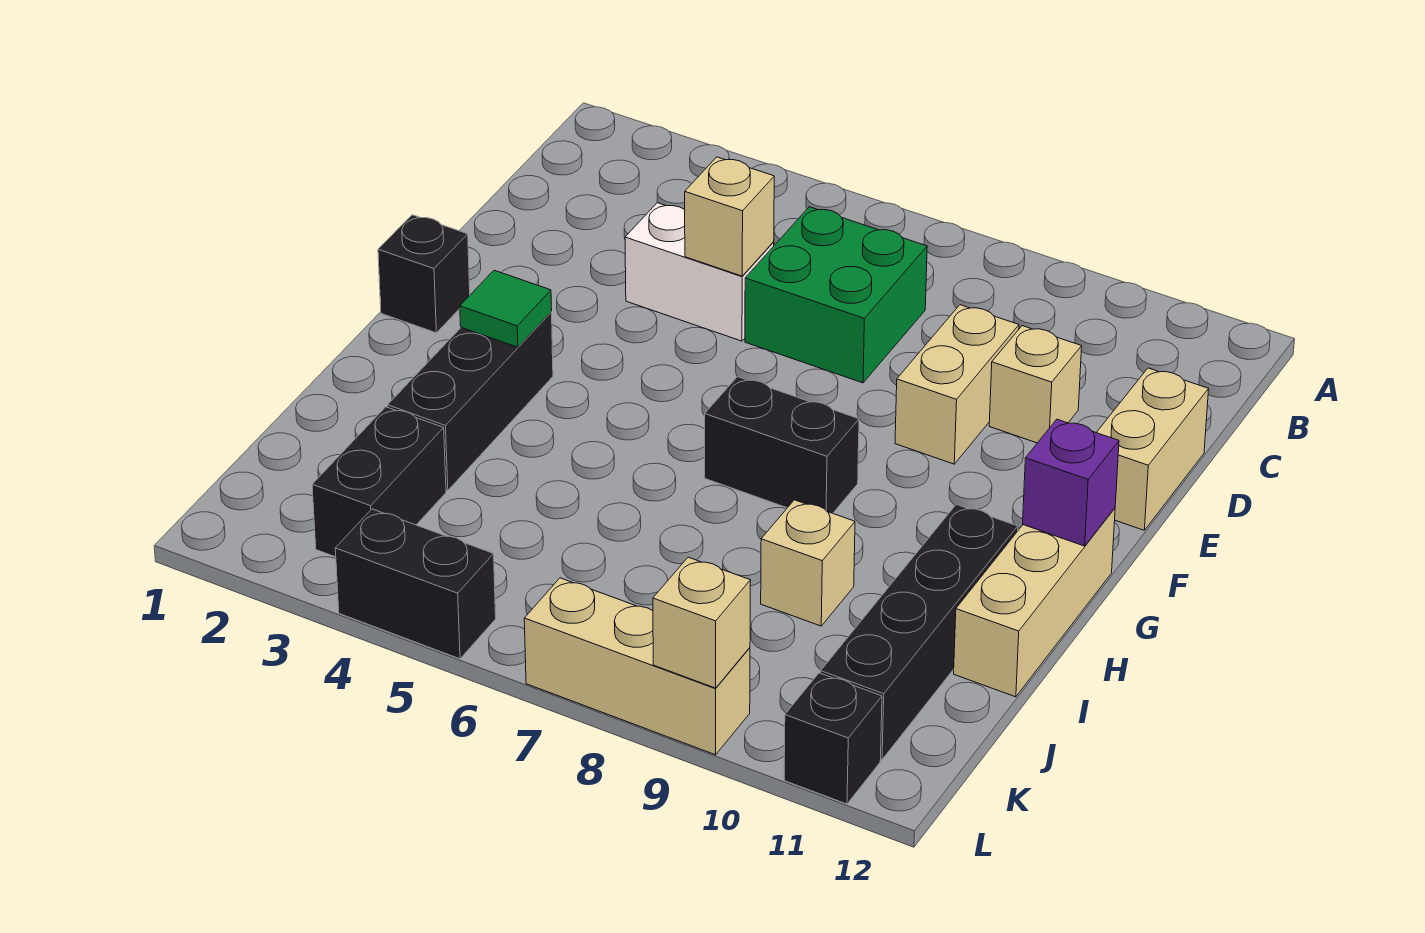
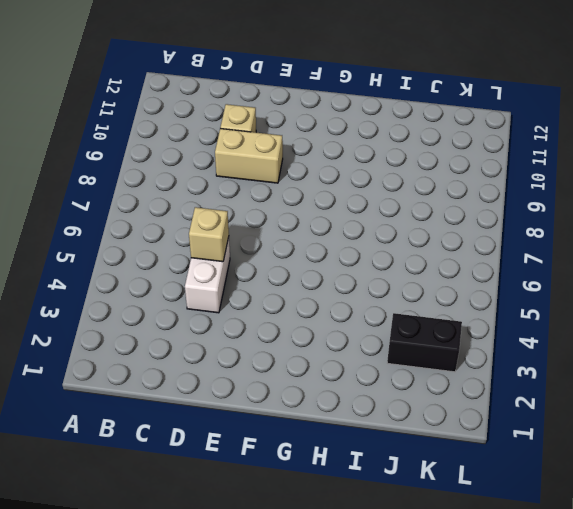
none -> green 2x2 brick [745,207,927,383]
none -> tan 1x2 brick [1096,368,1209,530]
none -> black 1x1 brick [378,215,470,333]

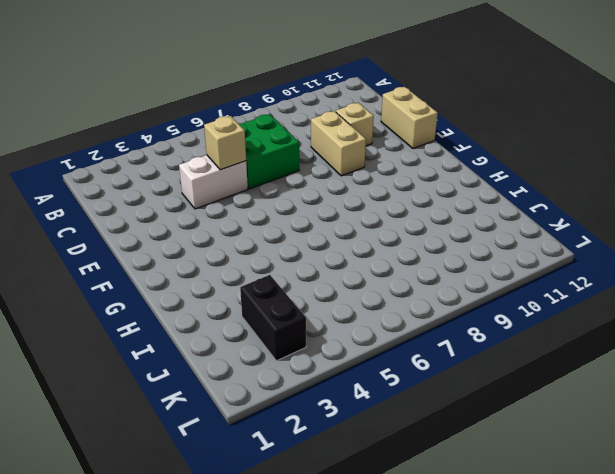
none -> black 1x1 brick [378,215,470,333]
none -> black 1x3 brick [388,312,553,490]
none -> black 1x2 brick [705,377,859,513]

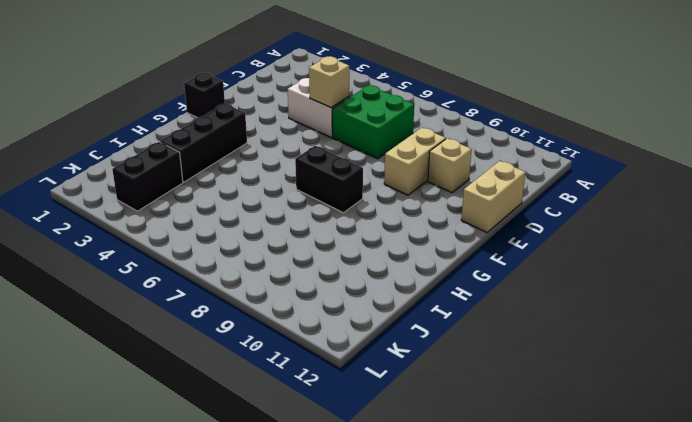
none -> tan 1x3 brick [954,508,1115,697]
none -> black 1x4 brick [821,504,1018,760]
none -> tan 1x1 brick [761,500,855,626]

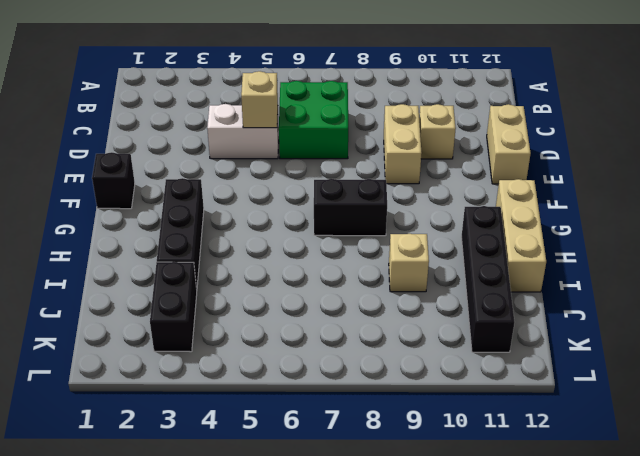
none -> black 1x2 brick [335,509,496,659]
none -> tan 1x3 brick [524,578,750,755]
none -> black 1x1 brick [784,673,882,804]

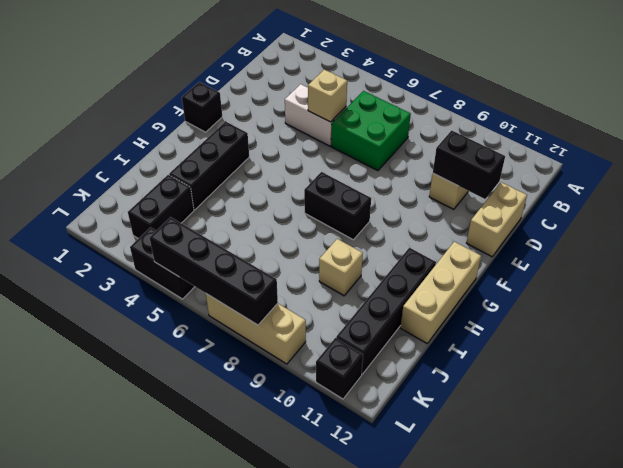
black 1x2 brick [433,130,505,199] -> none
black 1x4 brick [150,217,278,325] -> none
none -> tan 1x2 brick [895,305,1019,464]
none -> green 1x1 tile [460,270,552,347]
none -> purple 1x1 brick [1023,419,1119,546]

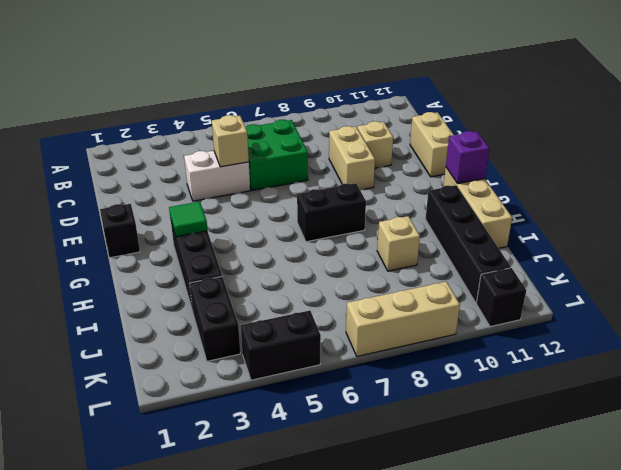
none -> tan 1x1 brick [653,557,751,688]

